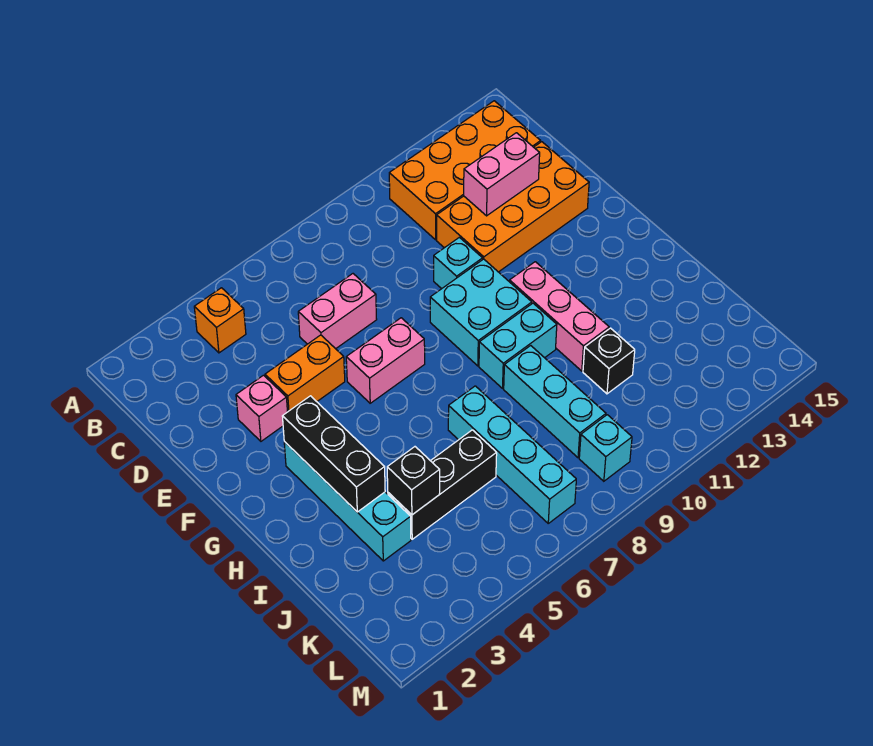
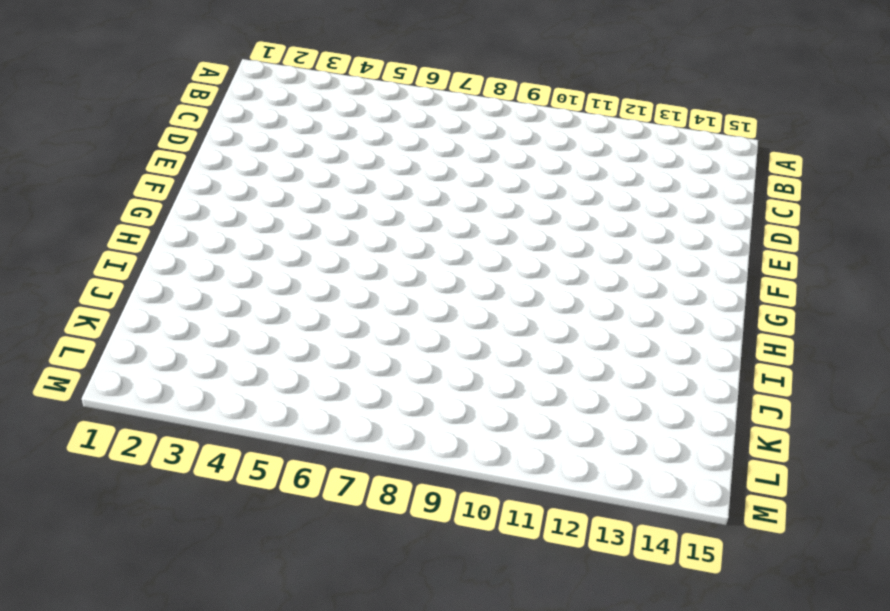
none -> orange 1x1 brick [194,288,246,353]
none -> orange 2x4 brick [389,101,541,240]
none -> pink 1x2 brick [298,274,377,349]

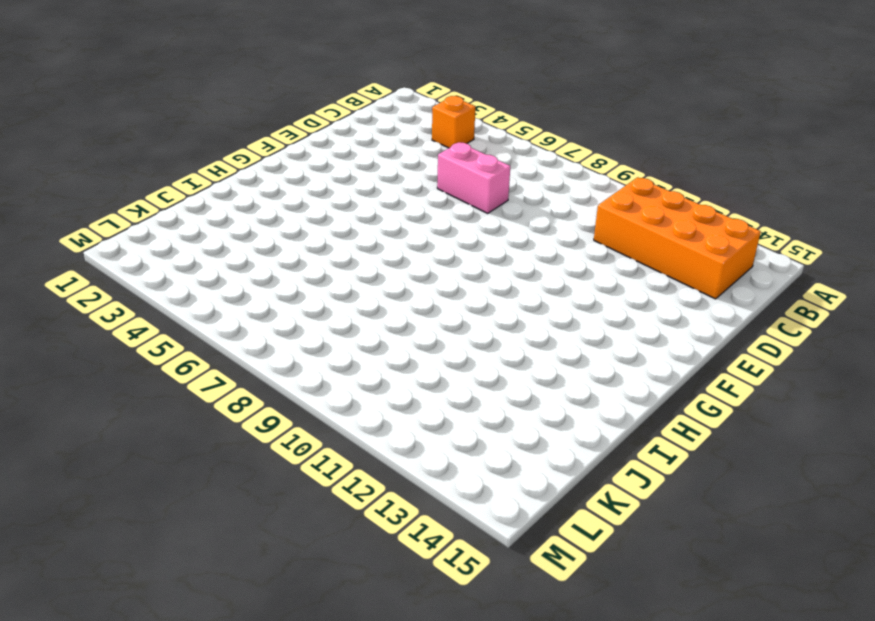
none -> orange 2x4 brick [437,142,589,272]
none -> pink 1x1 brick [236,375,287,441]
none -> orange 1x2 brick [265,335,345,412]

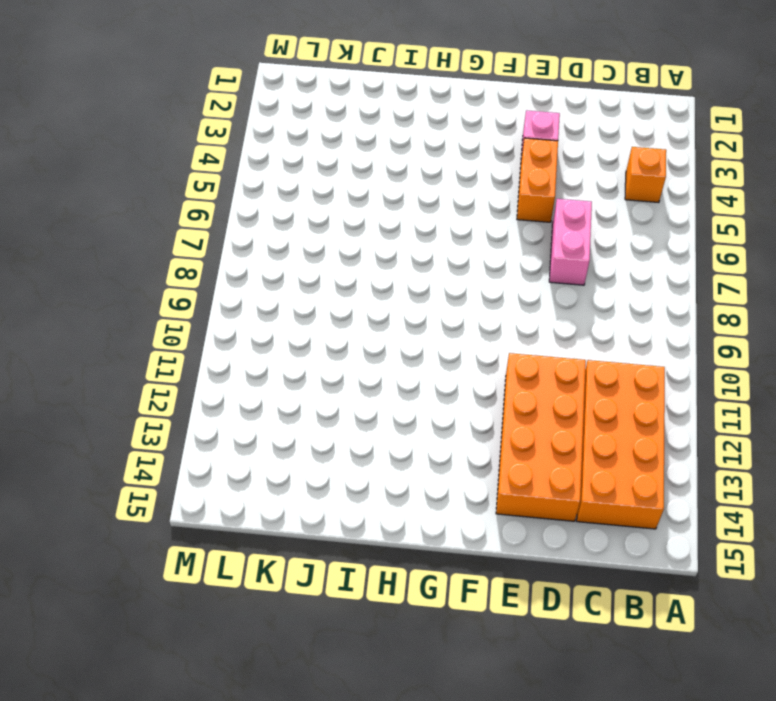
none -> cyan 1x1 brick [434,237,483,289]
none -> pink 1x2 brick [346,318,425,403]
none -> cyan 2x2 brick [430,259,532,366]

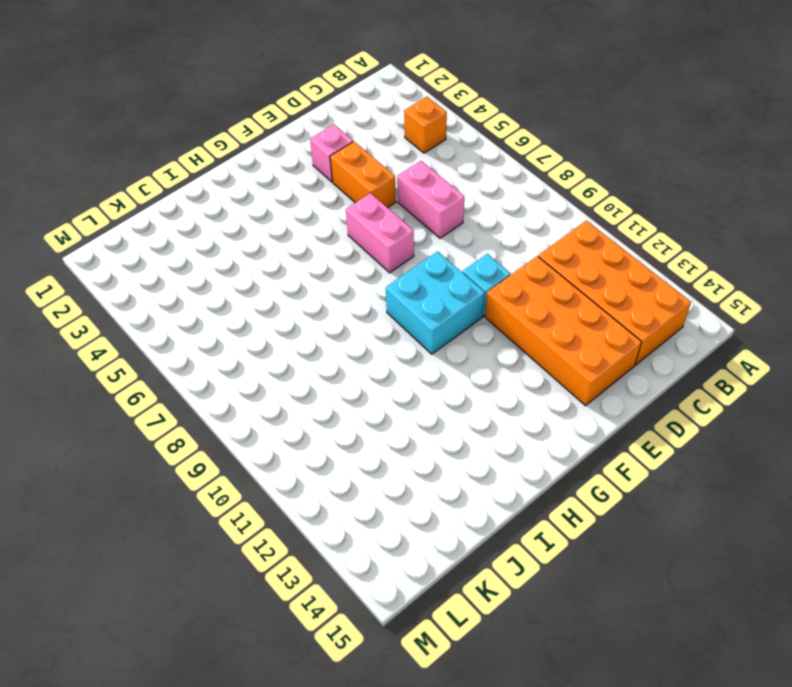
none -> cyan 1x4 brick [284,442,411,561]
none -> pink 1x3 brick [510,262,609,371]
none -> cyan 1x2 brick [479,303,557,388]

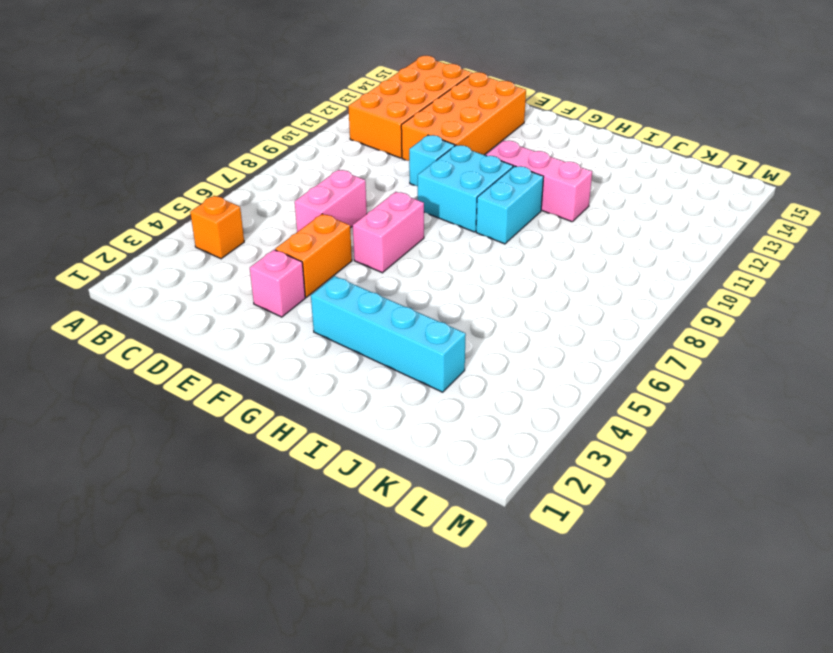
none -> cyan 1x4 brick [448,386,576,523]
none -> cyan 1x3 brick [504,346,606,458]
none -> black 1x3 brick [388,430,497,539]

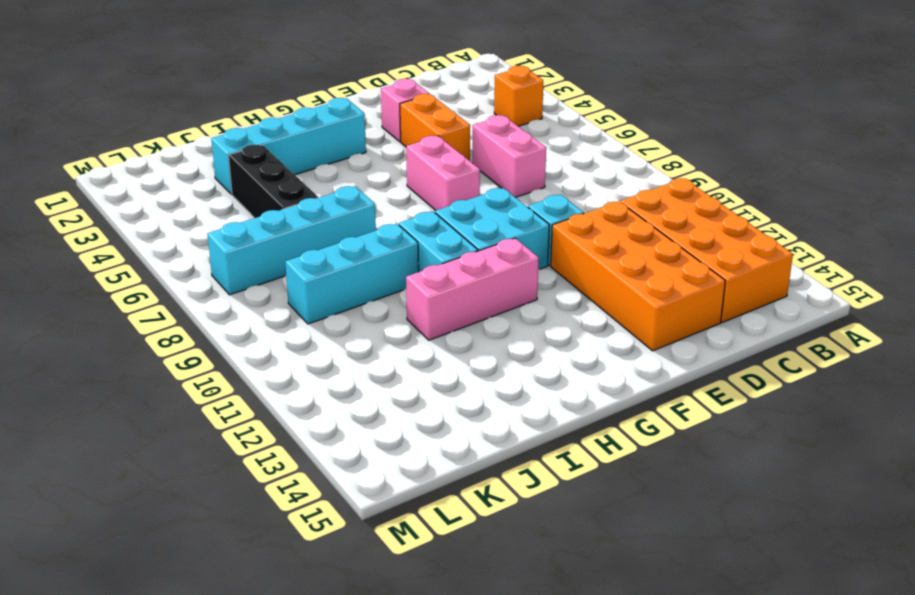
none -> black 1x1 brick [583,328,635,394]
none -> cyan 1x1 brick [579,415,632,481]
none -> pink 1x2 brick [464,133,540,216]

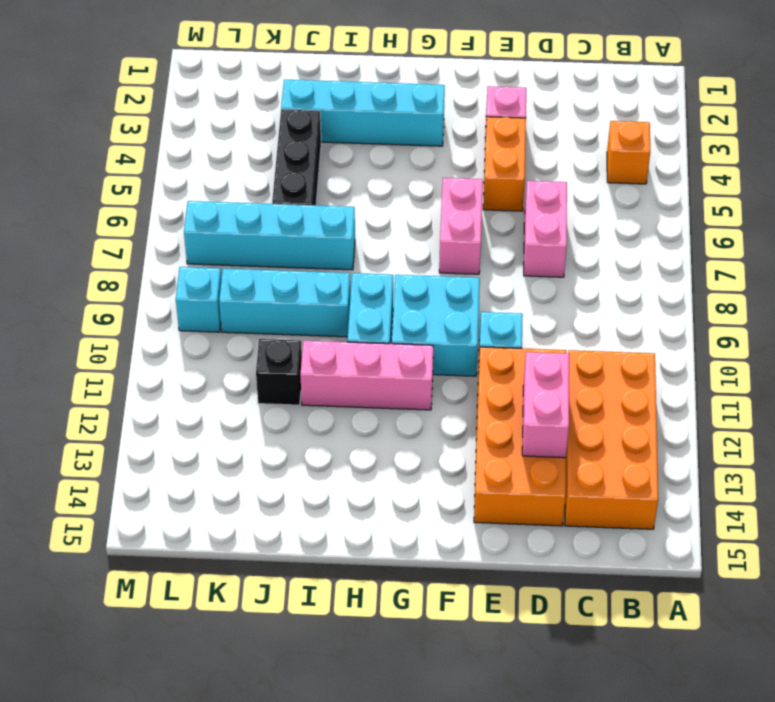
none -> black 1x3 brick [282,396,385,512]
none -> black 1x1 brick [387,447,440,515]

